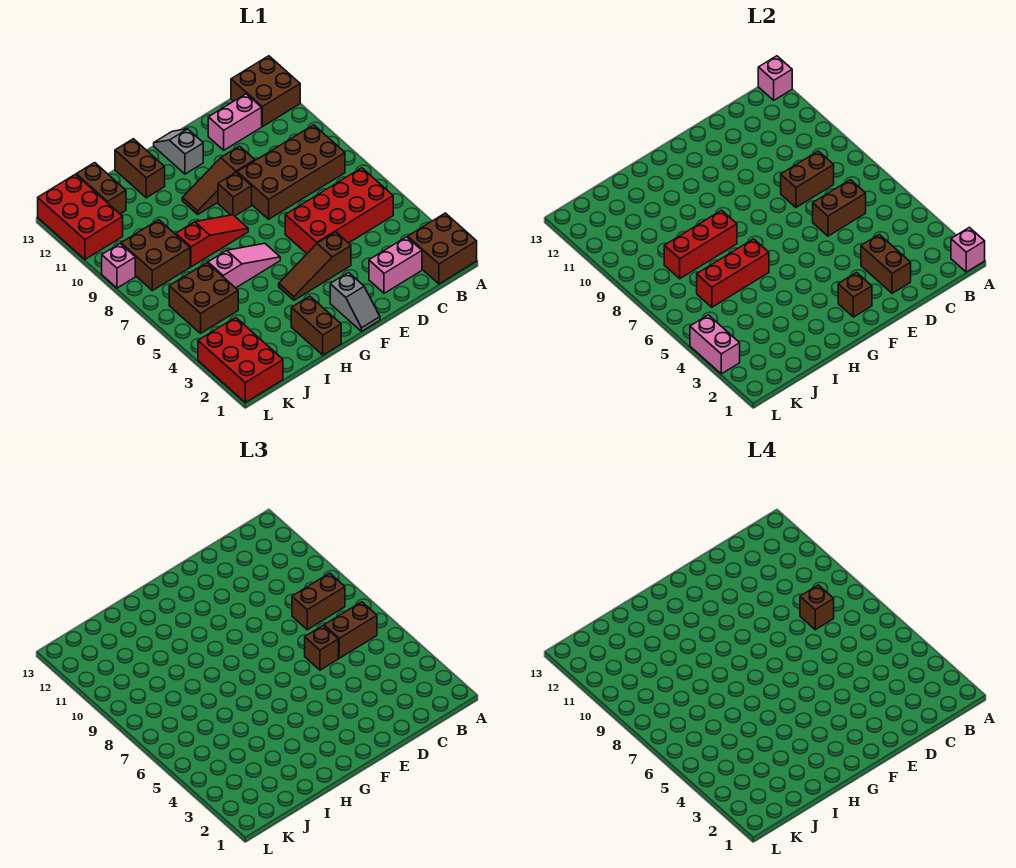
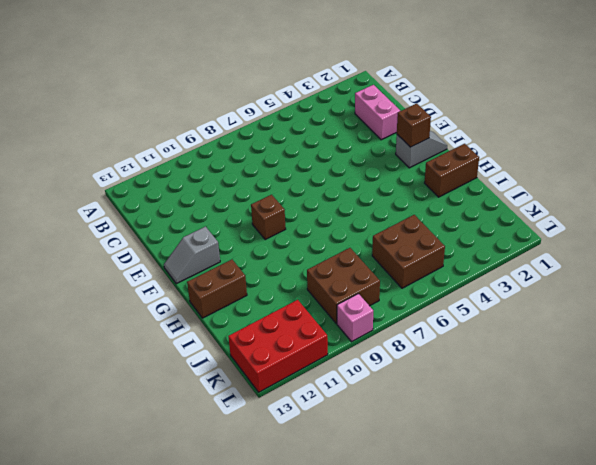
none -> brown 2x2 brick [408,213,477,284]
none -> brown 2x2 brick [231,56,300,127]
none -> red 2x4 brick [285,168,393,253]
none -> brown 2x4 brick [237,125,345,219]

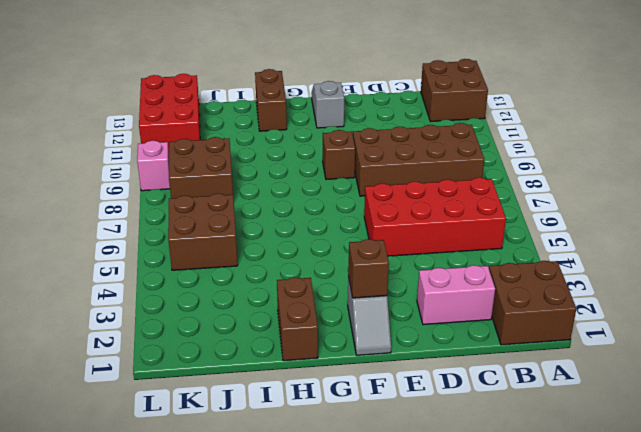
none -> pink 1x2 brick [208,94,262,150]
none -> brown 1x3 slope [279,232,351,300]
none -> brown 1x3 slope [182,146,255,214]
none -> pink 1x3 slope [208,243,280,288]

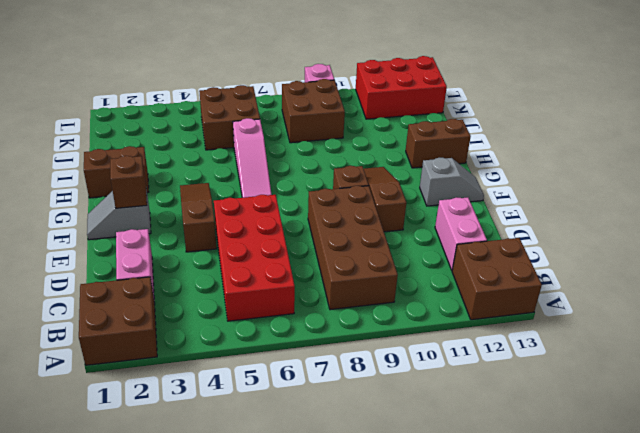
none -> red 1x3 slope [176,215,248,267]
none -> brown 1x2 brick [76,163,126,214]
none -> red 2x3 brick [198,317,283,402]
none -> pink 1x1 brick [951,227,985,272]

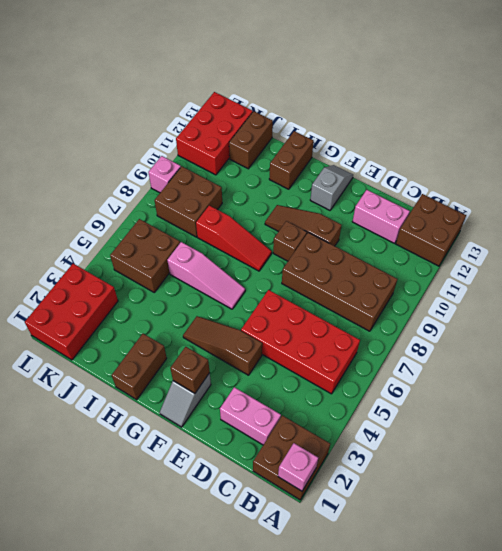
none -> pink 1x1 brick [758,56,792,100]
none -> brown 1x2 brick [813,180,866,236]
none -> brown 1x2 brick [781,151,834,207]
none -> brown 1x2 brick [861,234,911,293]

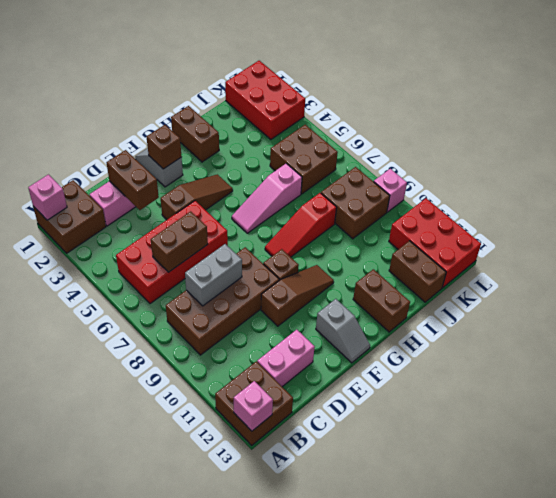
grey 1x2 brick [185,244,242,306] -> brown 1x2 brick [781,151,834,207]
none -> red 1x3 brick [697,239,769,307]
none -> red 1x3 brick [664,210,737,279]
none -> pink 1x2 brick [690,315,740,374]
none -> brown 1x2 brick [324,602,377,658]

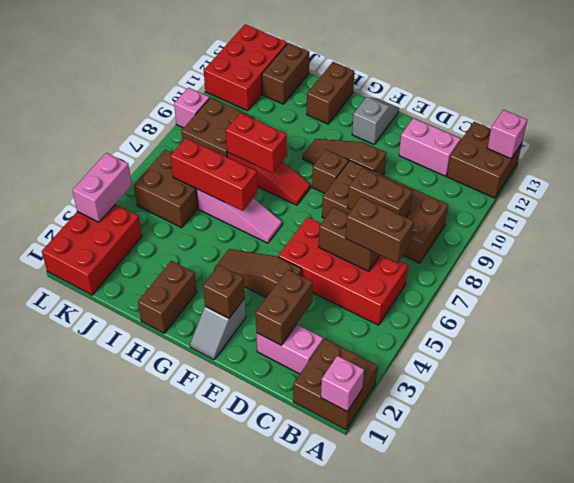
red 1x2 brick [226,113,287,173] -> red 1x3 brick [664,210,737,279]
none -> brown 1x2 brick [292,573,345,630]
none -> brown 1x1 brick [305,626,338,670]
none -> brown 1x1 brick [800,585,834,630]

